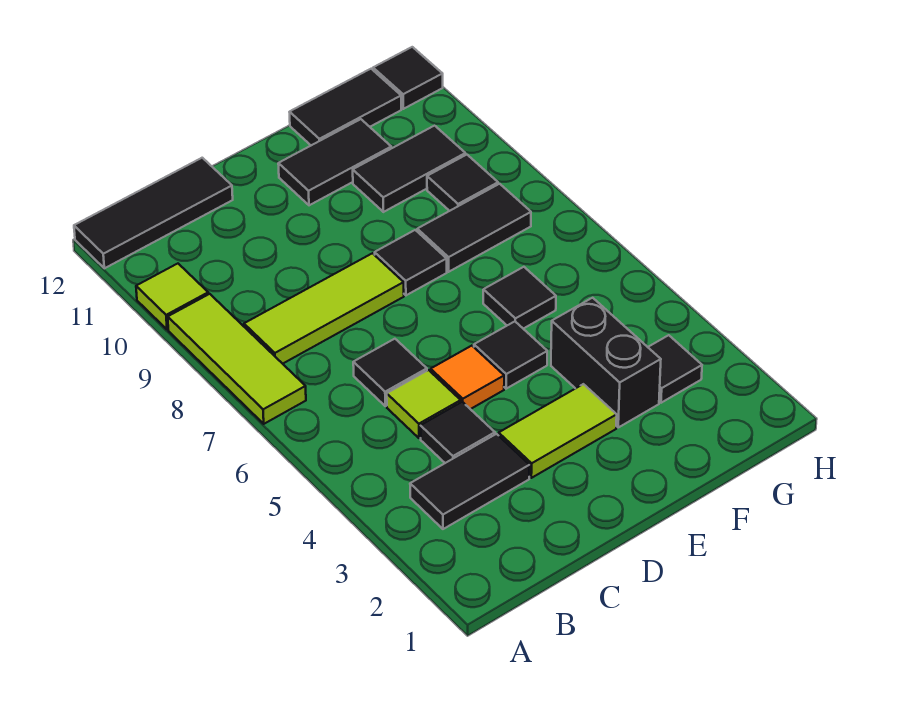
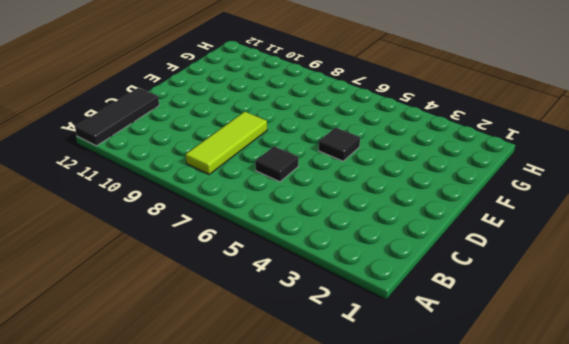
none -> lime 1x3 tile [168,294,306,424]
none -> lime 1x1 tile [136,264,208,329]
none -> black 1x2 tile [410,434,530,529]

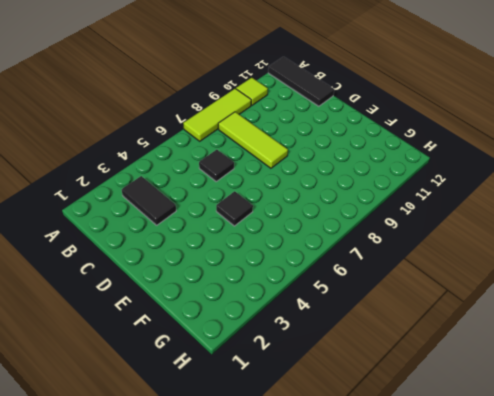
none -> black 1x1 tile [420,402,495,463]
none -> lime 1x1 tile [387,370,461,438]
none -> lime 1x2 tile [499,384,617,478]

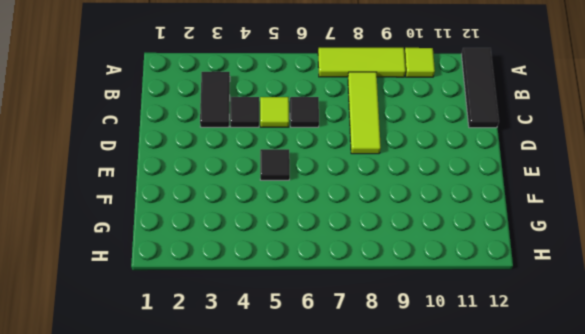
none -> lime 1x2 tile [499,384,617,478]
none -> orange 1x1 tile [431,346,504,409]
none -> black 1x1 tile [375,230,447,295]

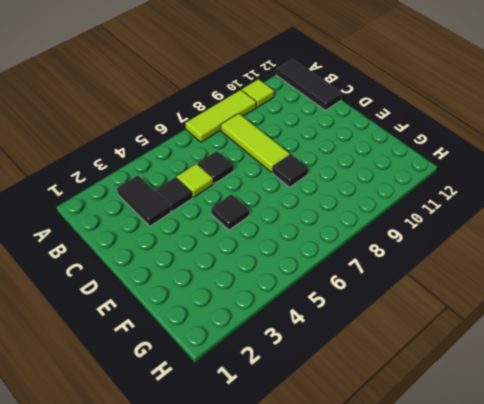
none -> lime 1x2 tile [499,384,617,478]
none -> orange 1x1 tile [431,346,504,409]
none -> black 1x2 tile [278,119,391,205]

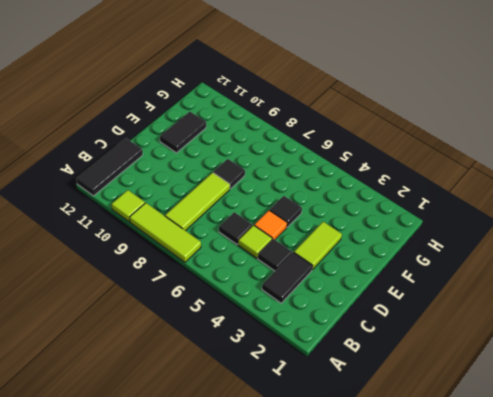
none -> black 1x2 brick [551,298,661,427]
none -> black 1x1 tile [483,267,556,329]
none -> black 1x2 tile [417,184,531,272]

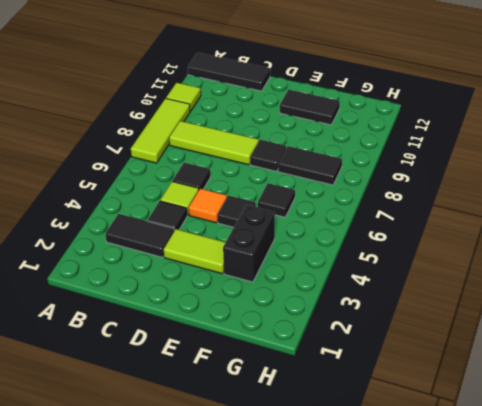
none -> black 1x2 tile [353,126,465,212]
none -> black 1x2 tile [290,69,401,145]
none -> black 1x1 tile [648,335,702,403]

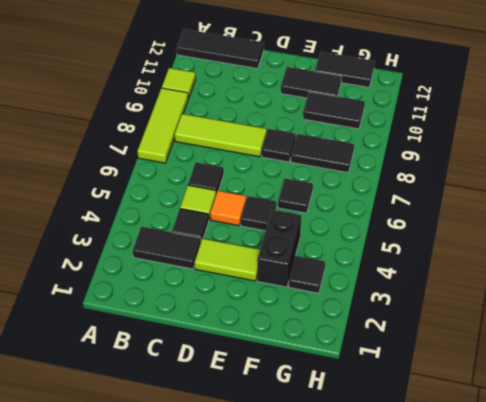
none -> black 1x1 tile [427,155,498,211]
none -> black 1x1 tile [373,47,443,109]

